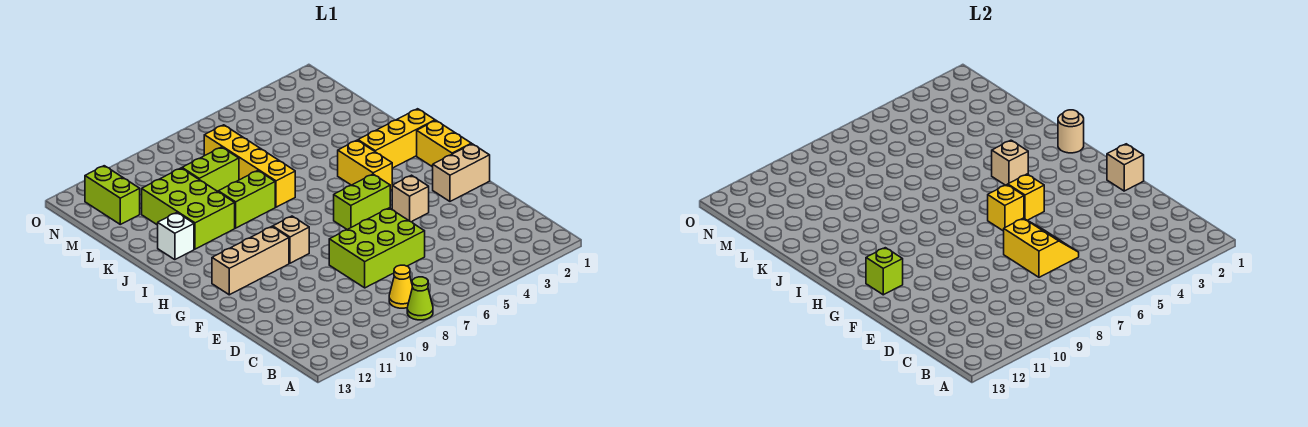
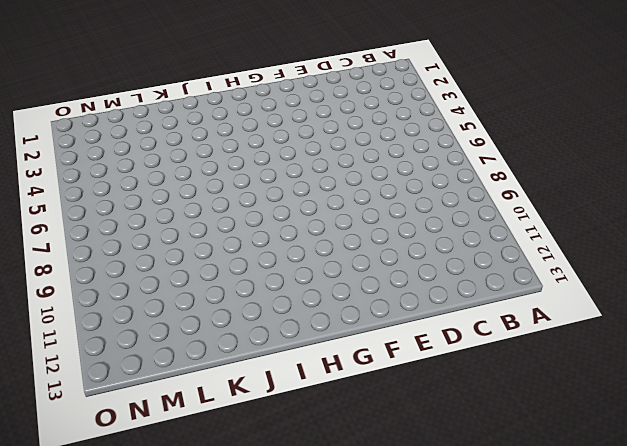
none -> lime 1x1 cone [407,277,433,320]
none -> yellow 1x1 cone [389,265,412,308]
none -> lime 2x3 brick [329,208,425,288]

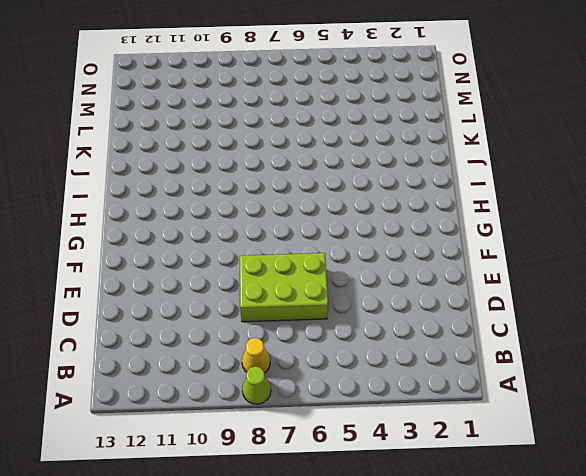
none -> tan 1x2 brick [433,144,490,201]
none -> tan 1x1 brick [392,175,429,222]
none -> yellow 1x2 brick [417,121,471,167]

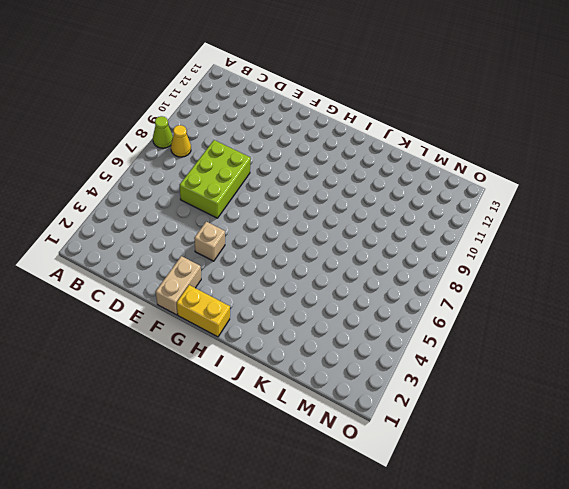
none -> lime 1x2 brick [334,174,390,229]
none -> tan 1x1 brick [273,216,309,263]
none -> tan 1x3 brick [212,227,289,295]

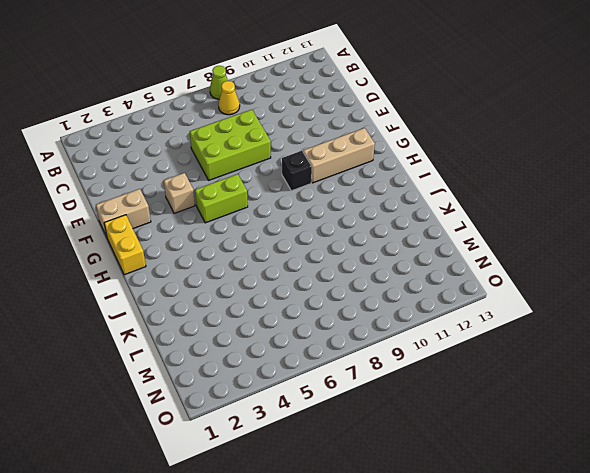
black 1x1 brick [282,151,312,191] -> tan 1x1 brick [273,216,309,263]
none -> yellow 1x2 brick [338,140,392,190]
none -> yellow 1x3 brick [358,109,435,168]
none -> yellow 1x4 brick [204,125,295,207]

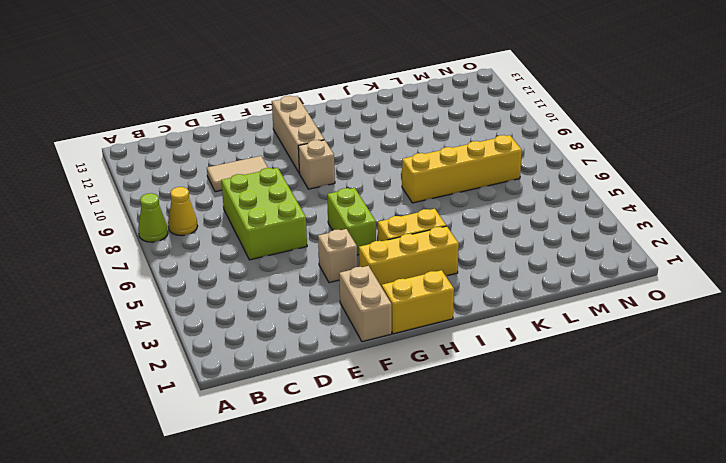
tan 1x2 tile [207,156,268,192] -> none
yellow 1x3 brick [359,226,459,287] -> yellow 1x3 brick turned to [358,109,435,168]
none -> lime 1x2 brick [218,171,275,228]
none -> lime 2x3 brick [142,168,235,249]
none -> white 1x1 brick [158,213,194,260]

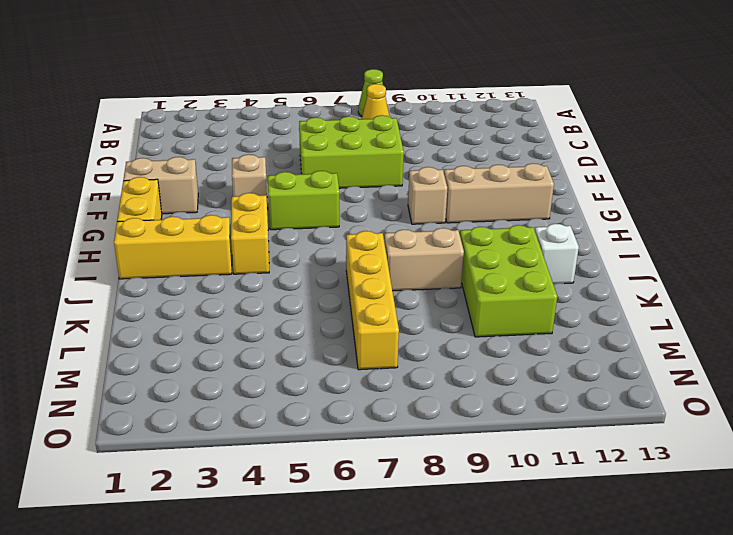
tan 1x2 brick [384,228,464,291] -> lime 1x2 brick [218,171,275,228]
none -> lime 1x2 brick [182,147,239,191]
none -> lime 1x2 brick [85,166,140,224]
none -> yellow 2x2 slope [1004,218,1079,277]

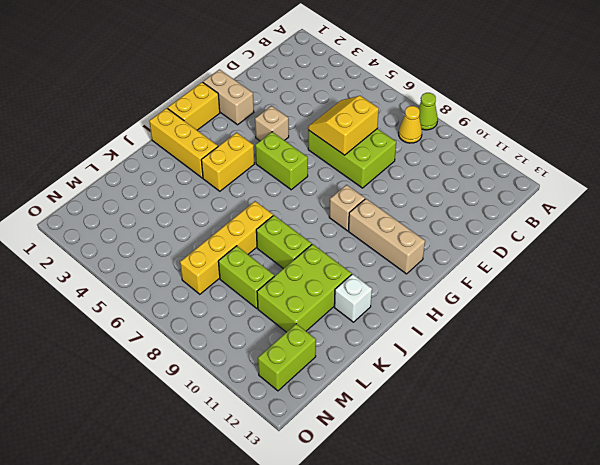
none -> tan 1x1 brick [1107,144,1144,191]
none -> yellow 1x1 brick [1008,174,1044,220]
none -> yellow 1x1 brick [988,185,1024,231]

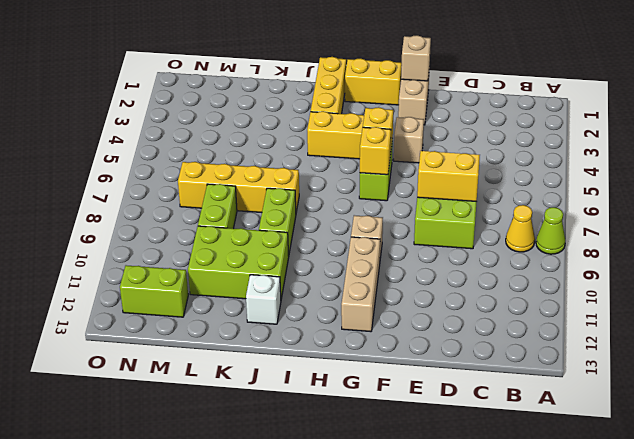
none -> lime 1x1 brick [866,248,903,295]
none -> tan 1x1 round brick [1058,110,1084,153]
none -> tan 1x1 brick [992,140,1028,185]

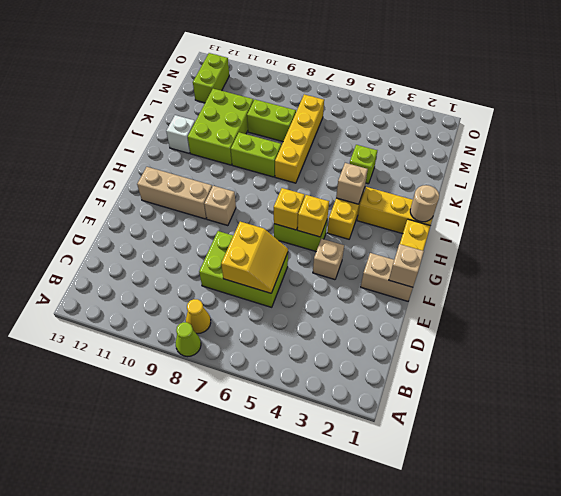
lime 1x1 brick [350,145,377,184] -> lime 1x1 brick moved to [866,248,903,295]

